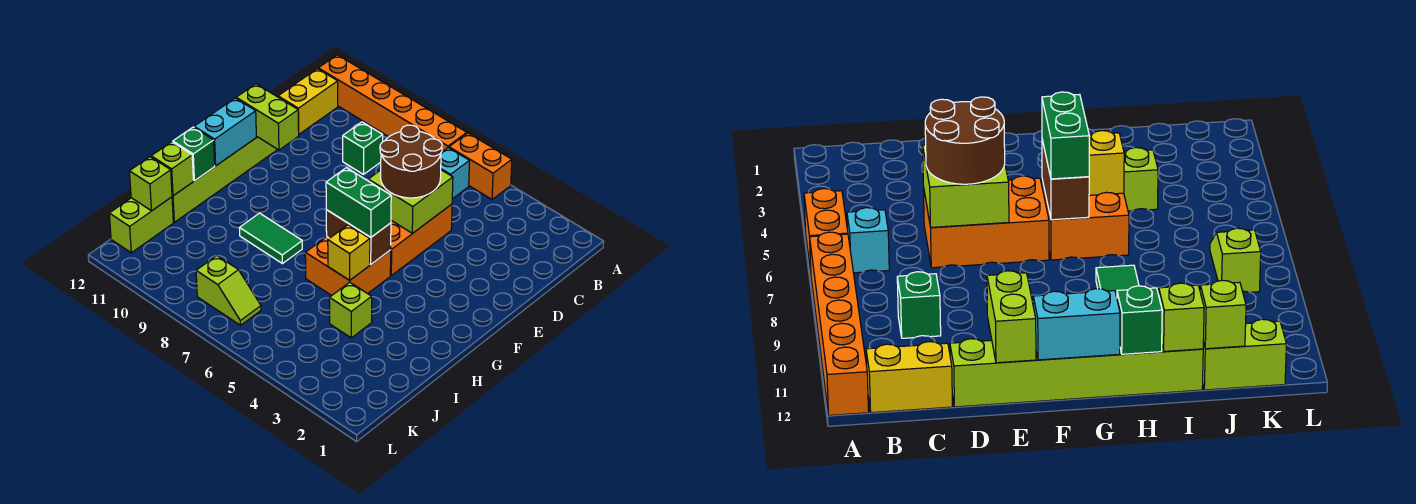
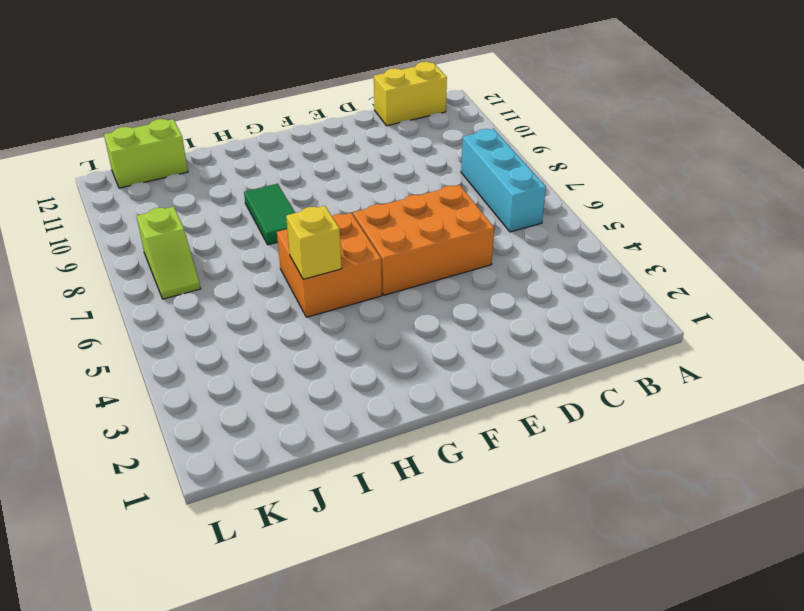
cyan 1x3 brick [461,129,546,232] -> cyan 1x1 brick [441,148,469,199]
none -> orange 1x2 brick [449,133,512,199]
none -> orange 1x6 brick [318,55,467,152]
none -> green 1x1 brick [343,122,383,174]

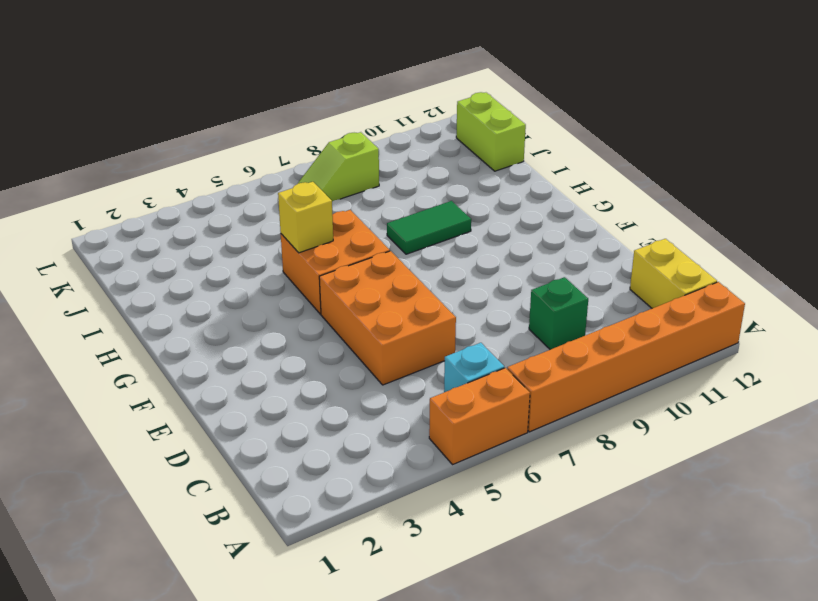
none -> lime 1x6 brick [172,136,278,222]
none -> lime 1x1 brick [329,282,372,338]
none -> lime 2x2 brick [368,170,453,233]

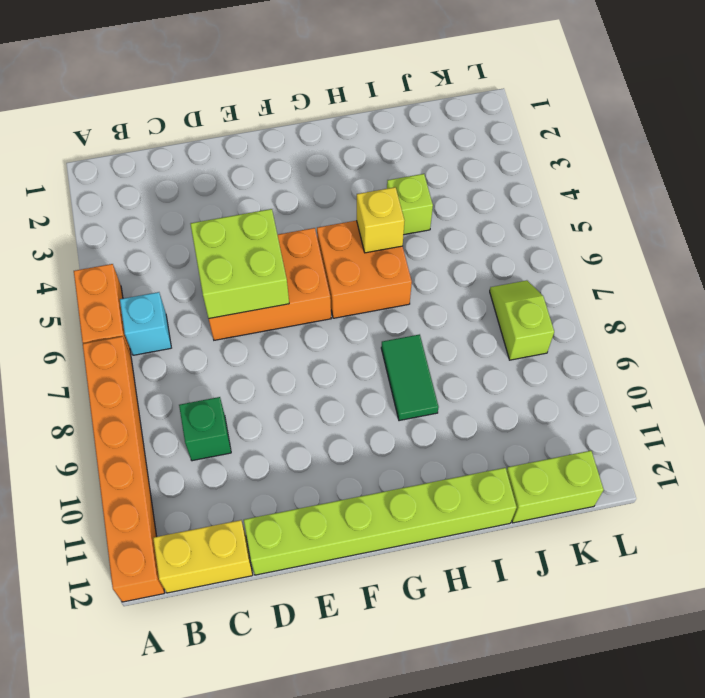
none -> lime 1x2 brick [236,84,299,150]
none -> cyan 1x2 brick [194,98,256,166]
none -> brown 1x2 brick [326,210,391,264]

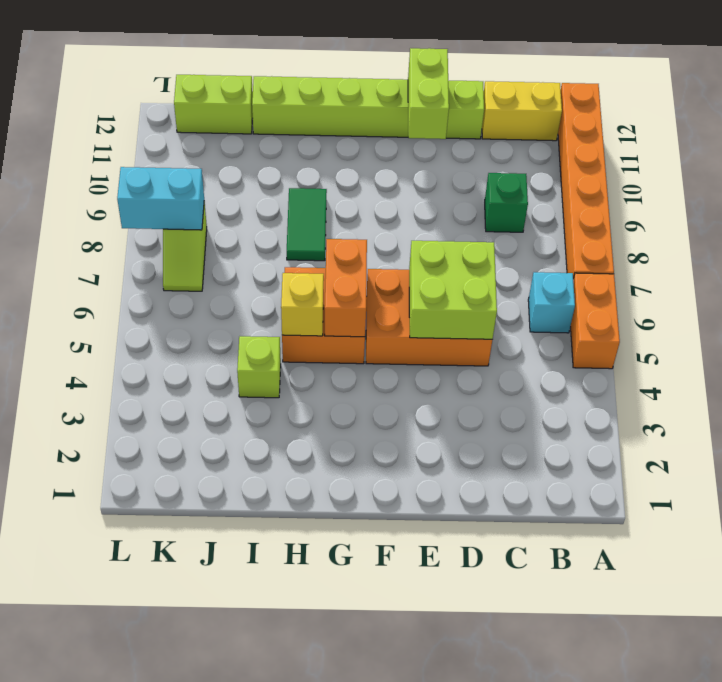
orange 1x2 brick [325,239,367,337] -> brown 1x2 brick [326,210,391,264]
cyan 1x2 brick [117,167,204,230] -> cyan 1x2 brick moved to [194,98,256,166]
none -> green 1x1 brick [173,127,215,181]
none -> lime 1x1 brick [151,142,193,196]
none -> lime 1x1 brick [130,157,172,211]

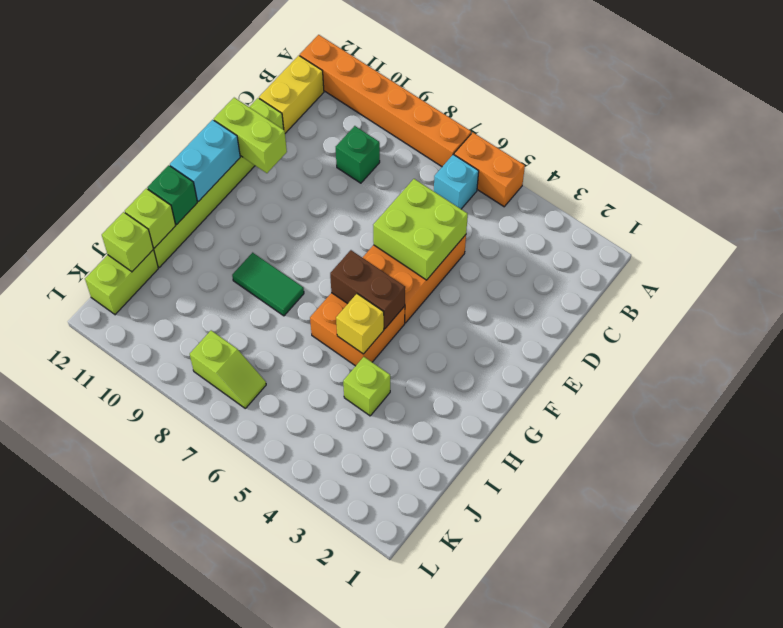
none -> brown 2x2 round brick [380,125,442,198]
none -> green 1x2 brick [326,168,391,237]

